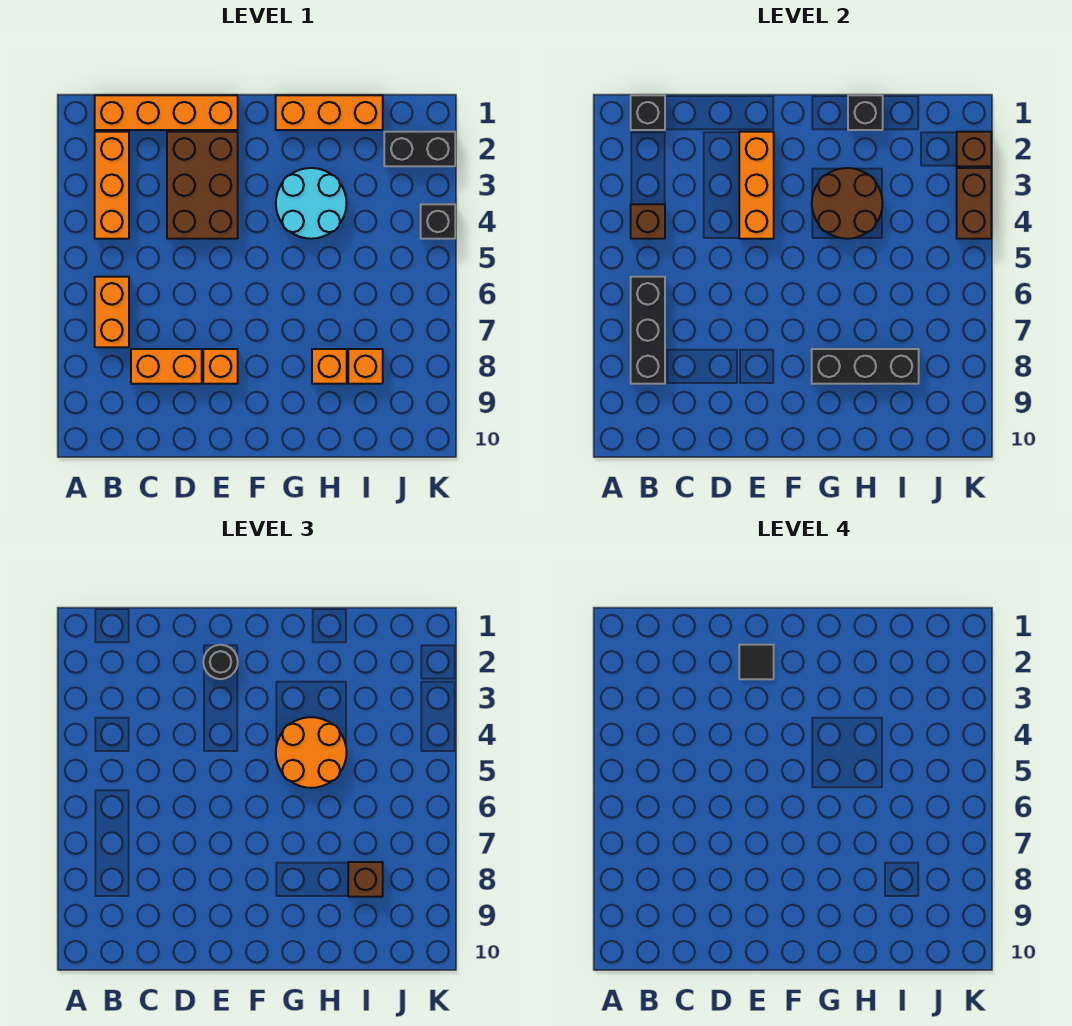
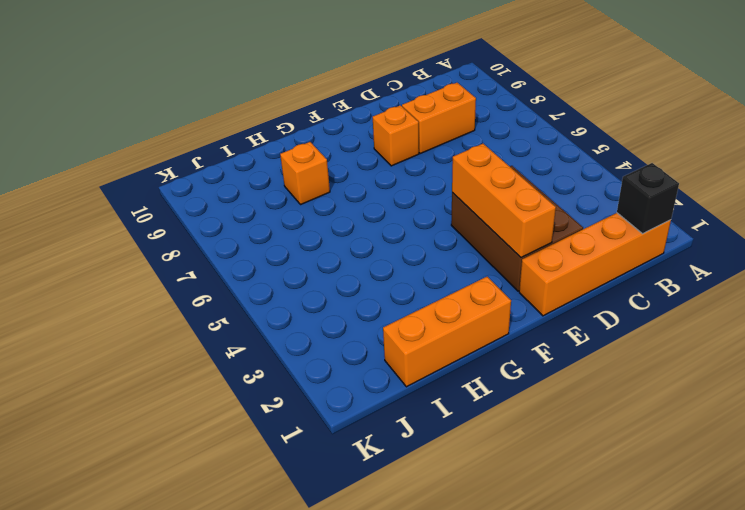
none -> orange 1x3 brick [95,132,129,239]
none -> orange 1x2 brick [95,277,129,347]
none -> cyan 2x2 round brick [276,168,347,239]

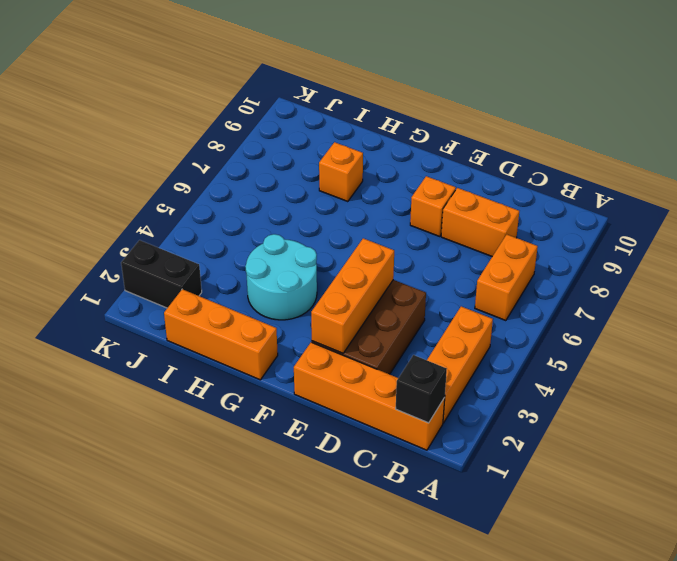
none -> orange 1x1 brick [348,349,383,384]
none -> black 1x1 brick [421,204,455,239]
none -> brown 1x1 brick [631,204,665,239]

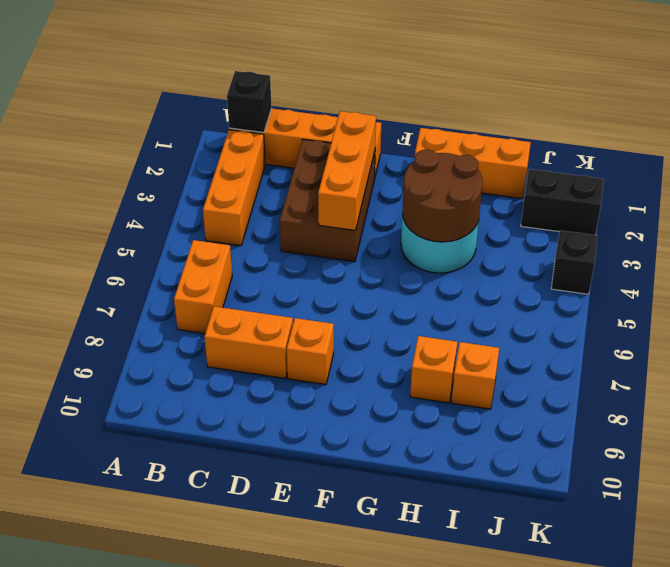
none -> brown 1x1 brick [631,204,665,239]
none -> black 1x3 brick [631,277,665,384]
none -> black 1x3 brick [812,349,919,384]

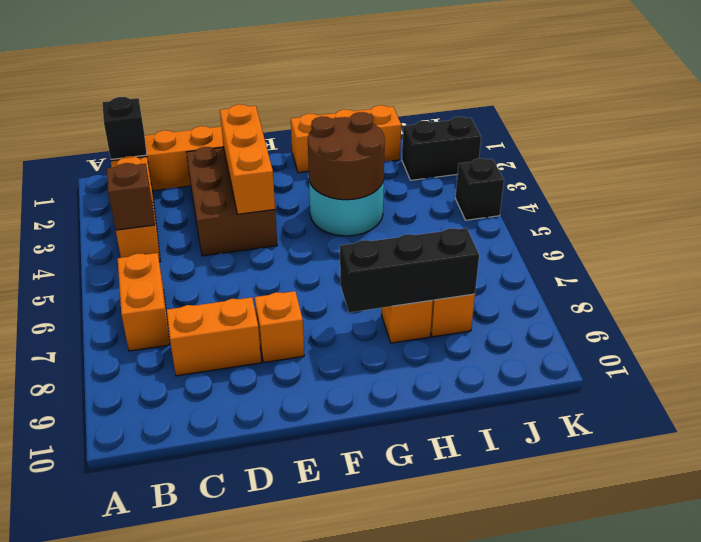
none -> black 1x3 brick [631,277,665,384]
none -> black 1x1 brick [848,95,883,130]
none -> brown 1x1 brick [957,132,991,166]

